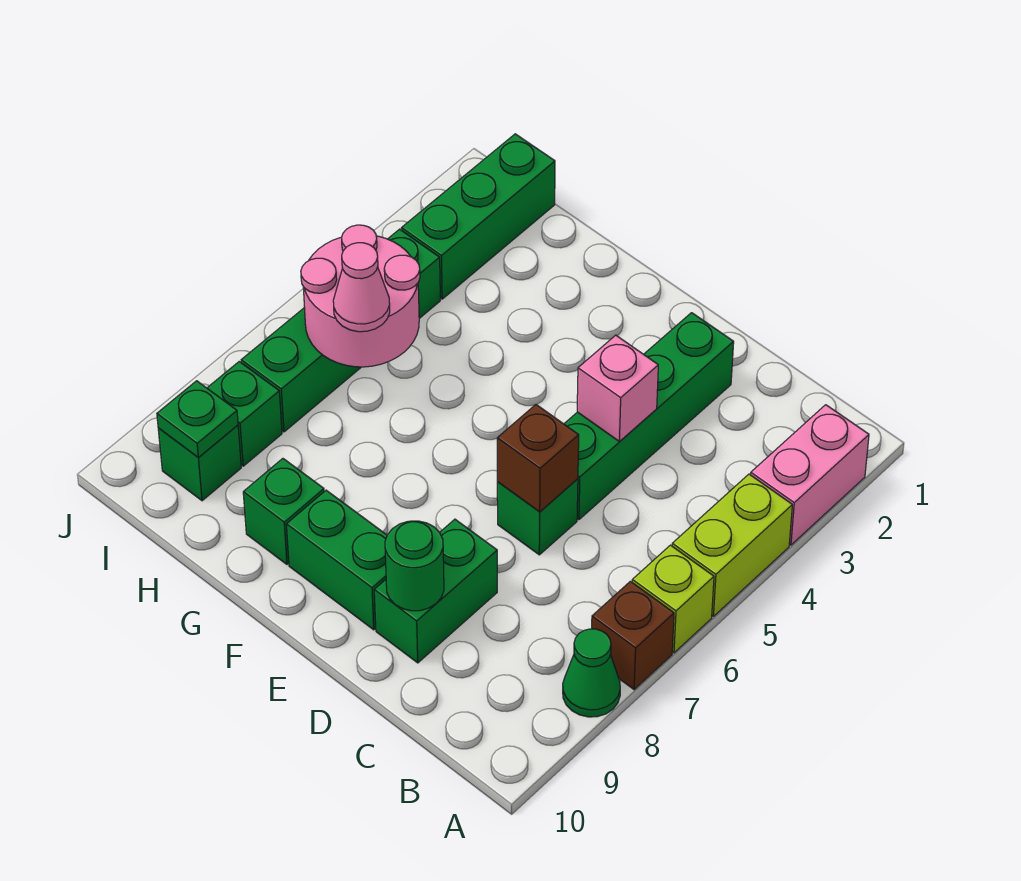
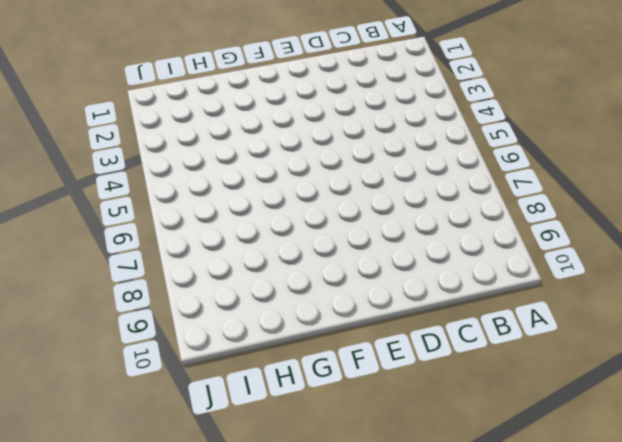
none -> pink 1x2 brick [751,405,869,545]
none -> lime 1x2 brick [672,474,792,616]
none -> lime 1x1 brick [632,545,714,653]

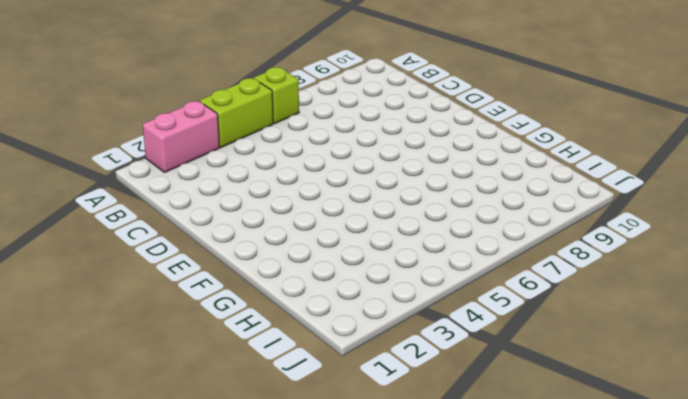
none -> brown 1x1 brick [592,581,674,689]
none -> green 1x1 cone [563,629,620,717]
none -> green 1x4 brick [564,313,734,520]

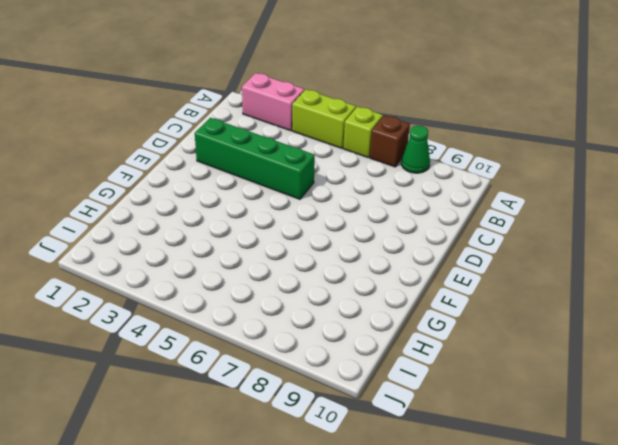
none -> green 1x1 brick [497,479,578,555]
none -> green 1x2 brick [374,519,497,663]
none -> green 1x2 brick [286,490,387,630]

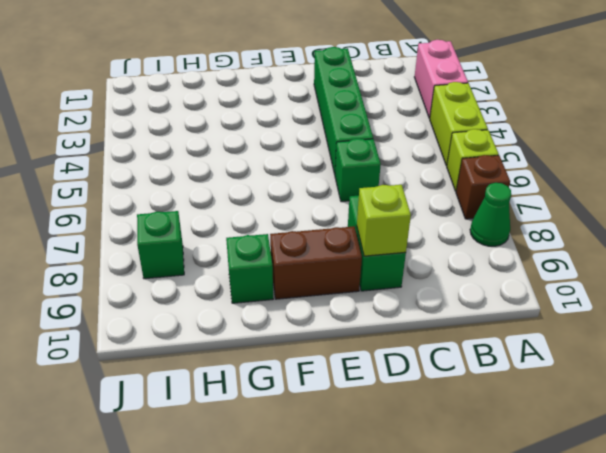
lime 1x1 brick [357,185,411,256] -> green 1x1 round brick [385,521,444,611]
brown 1x2 brick [270,226,362,299] -> green 1x2 brick [286,490,387,630]
none -> green 1x3 brick [401,134,555,299]
none -> green 1x4 brick [241,229,440,432]
none -> green 1x1 brick [158,425,241,501]

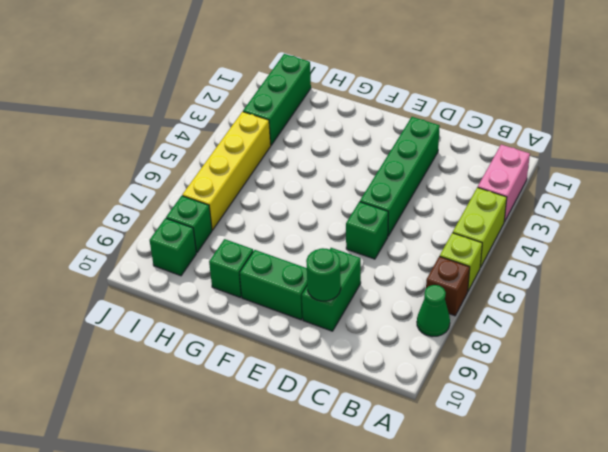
yellow 1x4 brick [182,112,271,230] -> green 1x4 brick [241,229,440,432]
none -> pink 1x1 brick [577,335,658,441]
none -> brown 1x1 brick [497,405,579,512]
none -> pink 2x2 round brick [301,225,420,367]

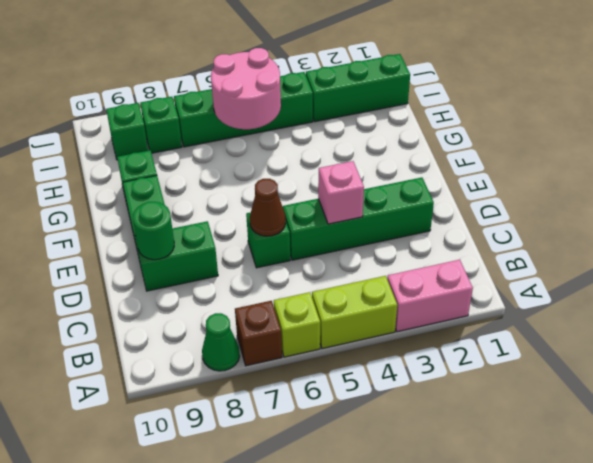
brown 1x1 cone [250,179,286,236] -> brown 1x1 brick [497,405,579,512]
none -> green 1x1 plate [157,381,238,457]
none -> pink 1x1 cone [333,243,390,332]

